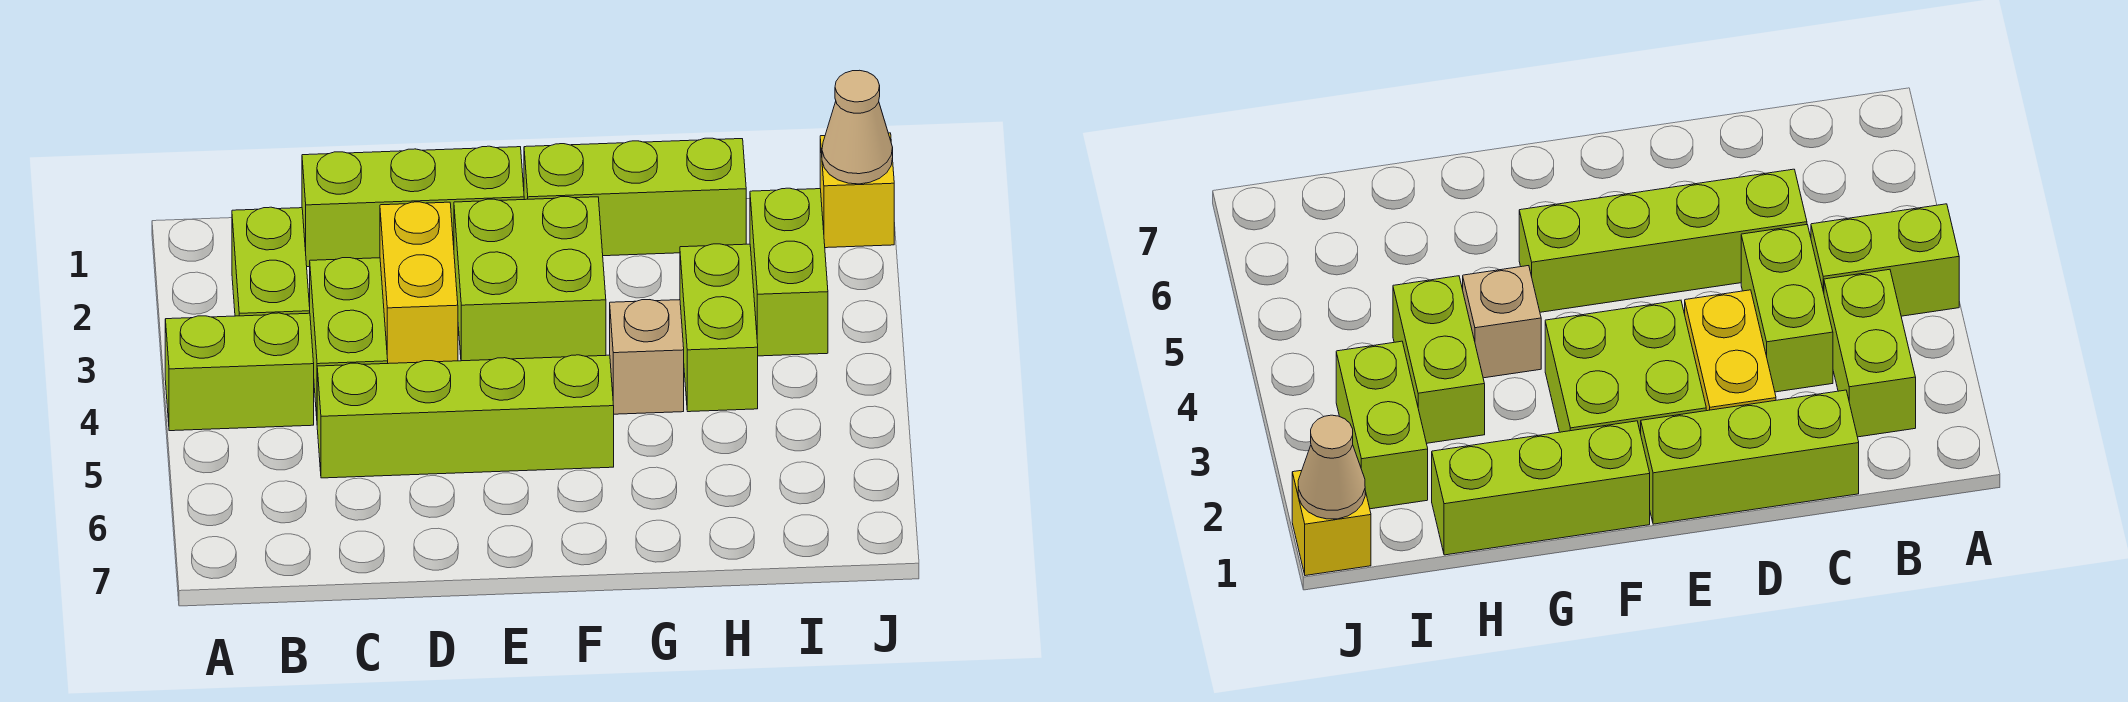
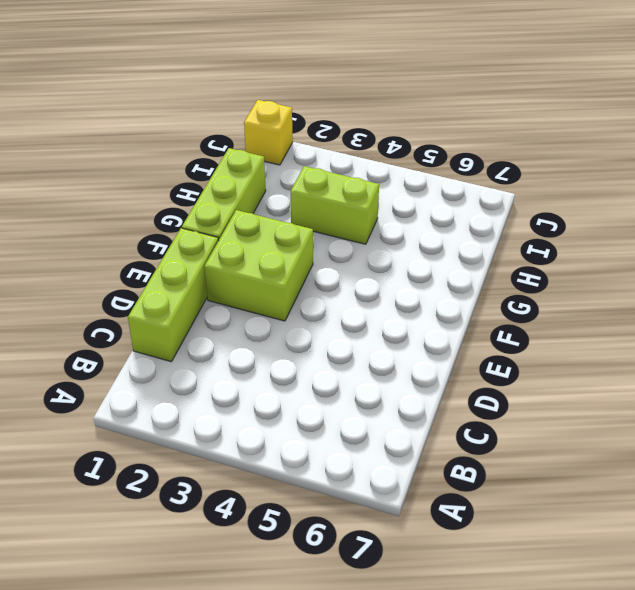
none -> lime 1x2 brick [165,313,314,431]
none -> lime 1x2 brick [232,207,310,316]
none -> lime 1x2 brick [310,258,388,416]

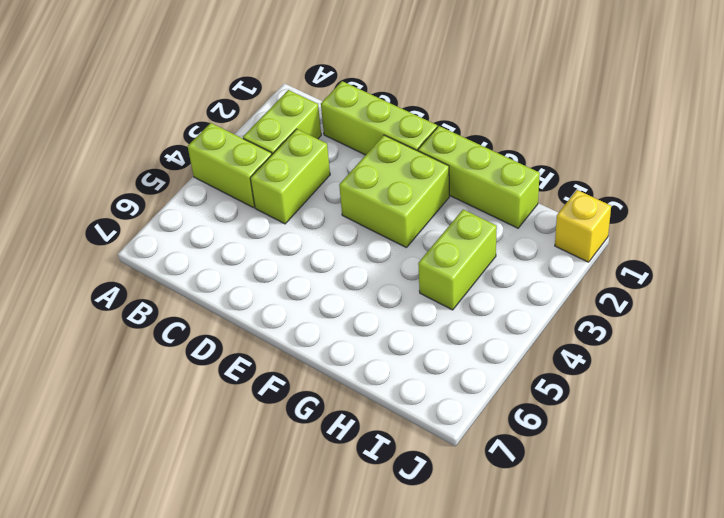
none -> lime 1x4 brick [317,355,614,478]
none -> yellow 1x2 brick [380,202,458,364]
none -> tan 1x1 brick [610,300,684,414]

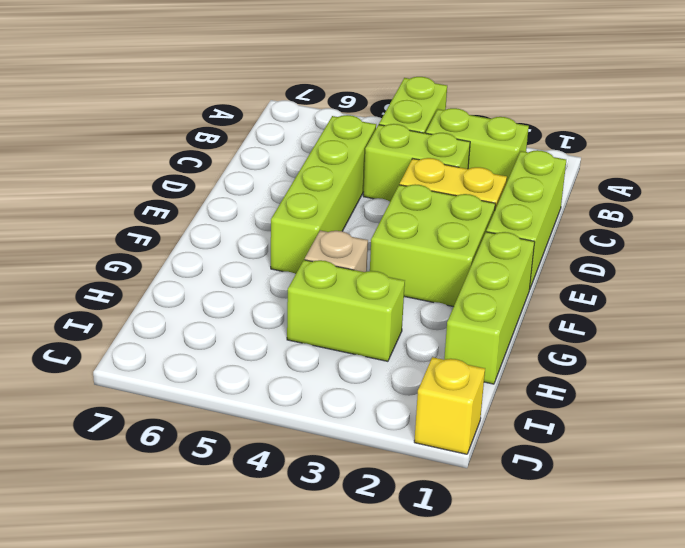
none -> lime 1x2 brick [750,188,828,356]
none -> tan 1x1 cone [822,70,893,184]

